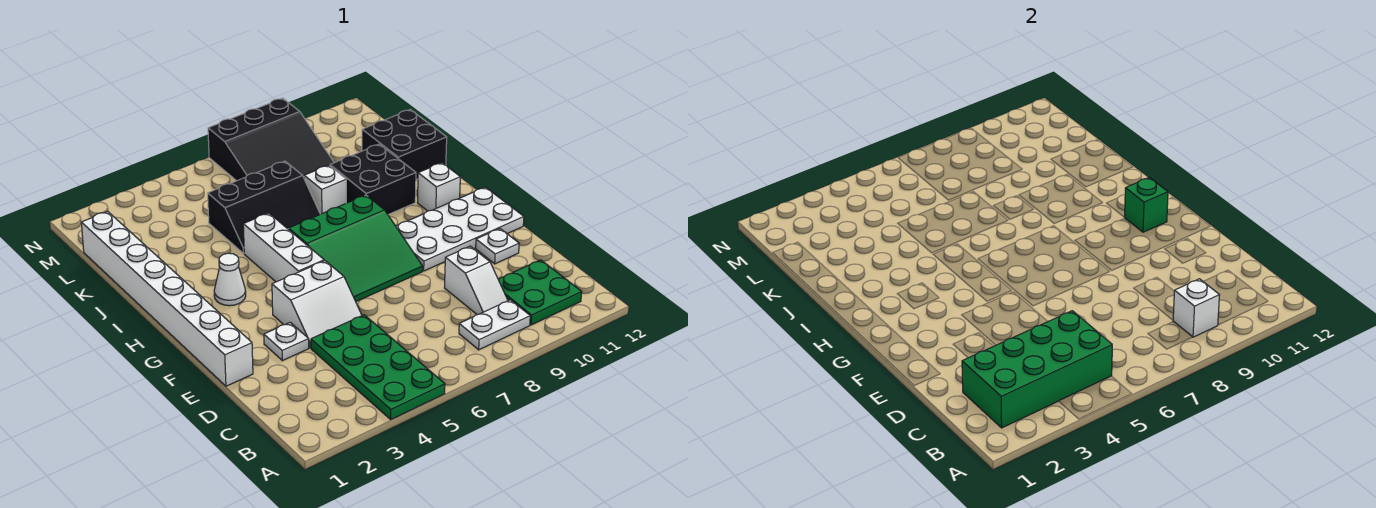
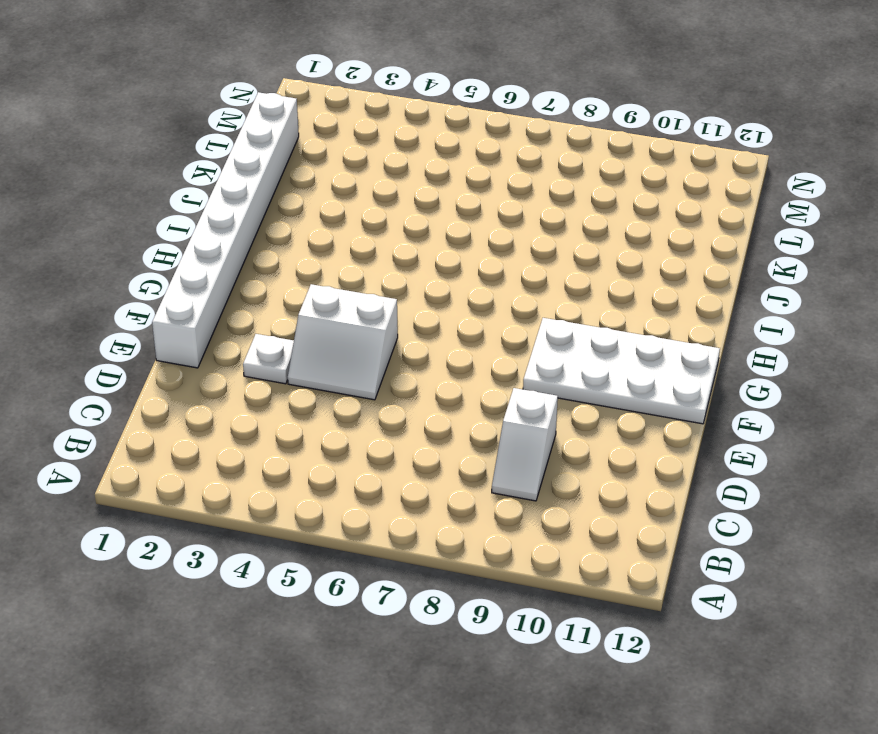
none -> green 2x4 plate [311,315,445,419]
none -> white 1x2 plate [459,300,530,350]
none -> green 2x2 plate [498,260,582,325]

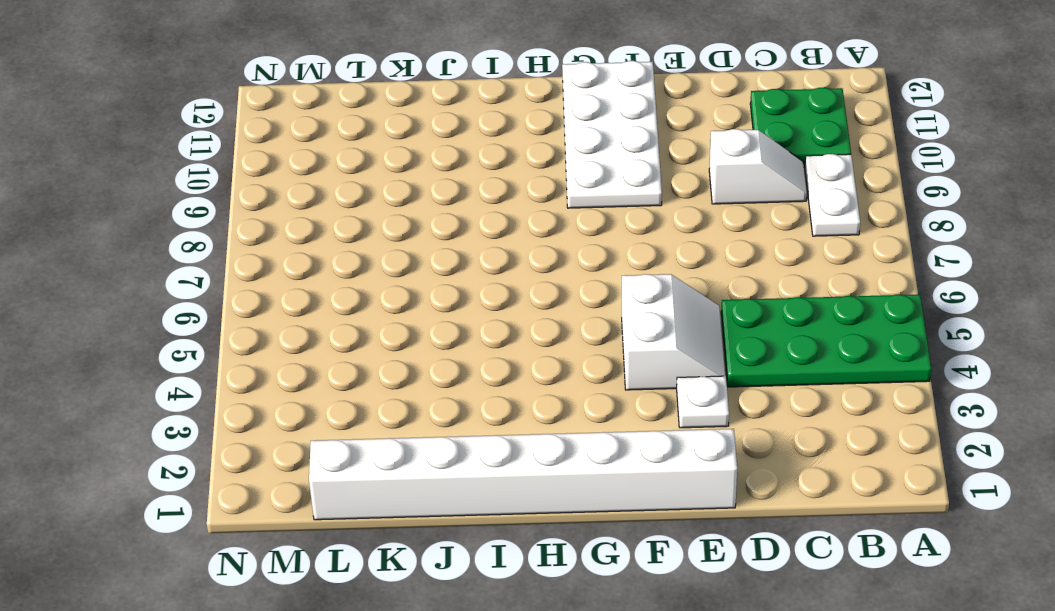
none -> white 1x1 plate [476,229,519,264]
none -> green 3x3 slope [289,195,423,302]
none -> white 1x3 brick [243,213,324,282]

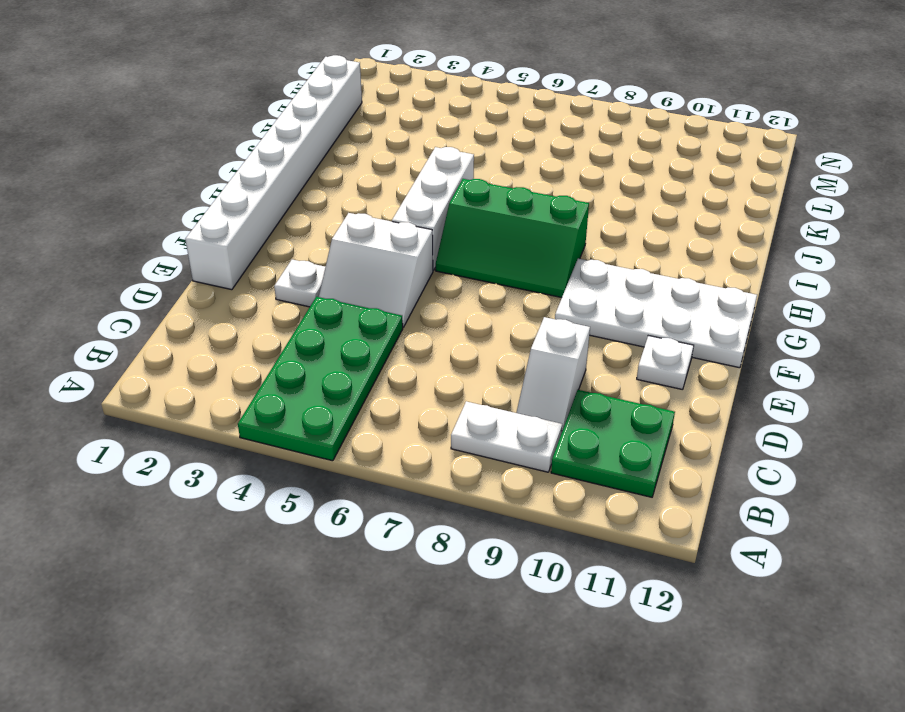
green 2x3 slope [436,179,589,298] -> green 3x3 slope [289,195,423,302]
none -> white 1x1 cone [214,253,246,306]
none -> white 1x1 brick [418,163,460,211]
none -> black 2x2 brick [330,144,416,215]

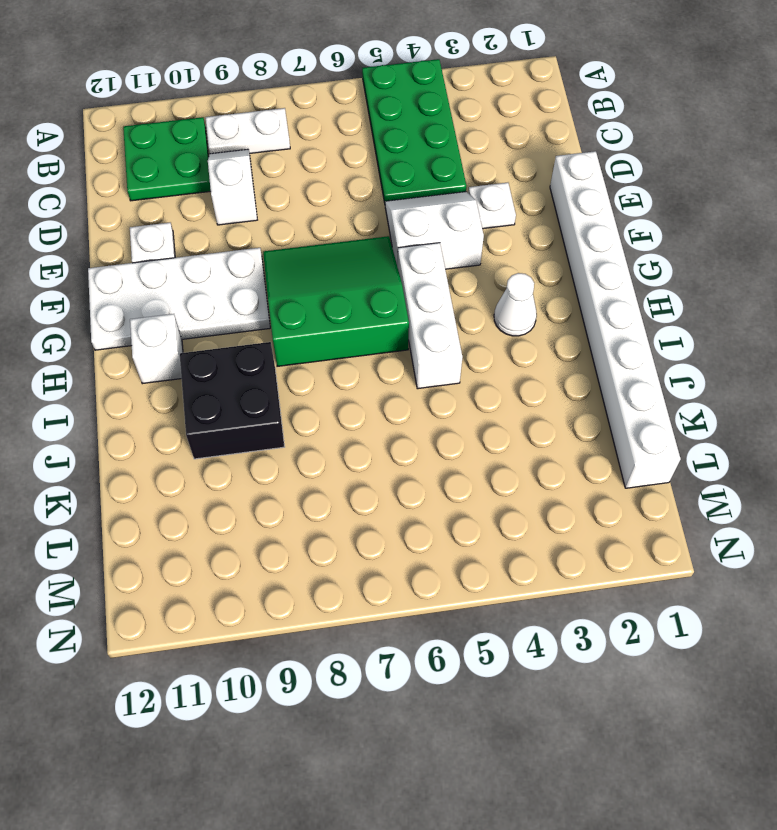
none -> black 2x3 slope [208,161,320,253]
none -> white 1x1 brick [304,165,346,214]
none -> black 2x2 brick [362,110,447,180]

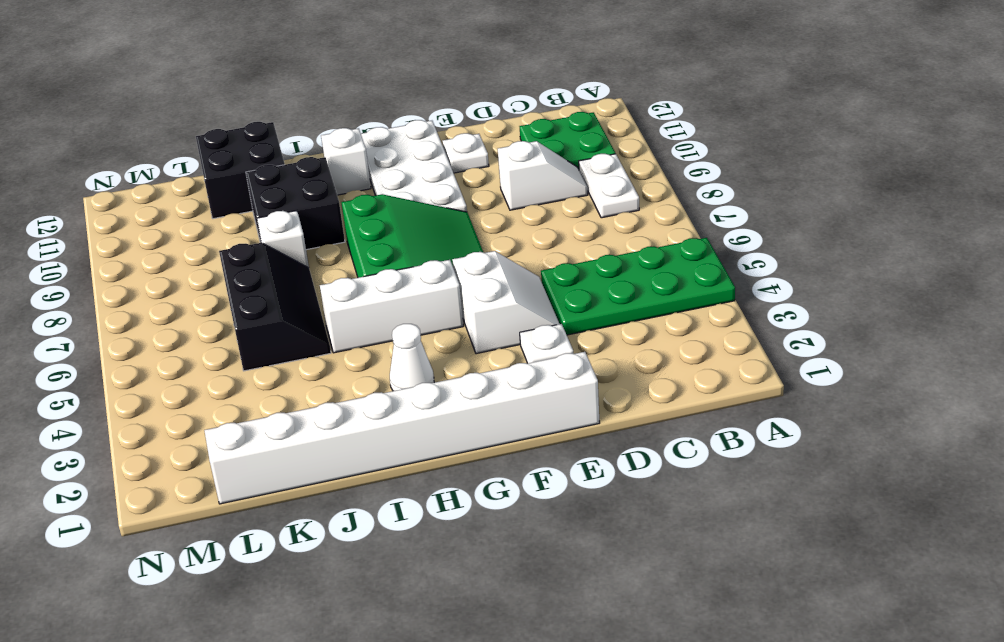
none -> black 3x3 slope [208,98,334,181]
none -> green 2x4 brick [962,311,1112,428]
none -> white 1x1 brick [1173,279,1219,337]

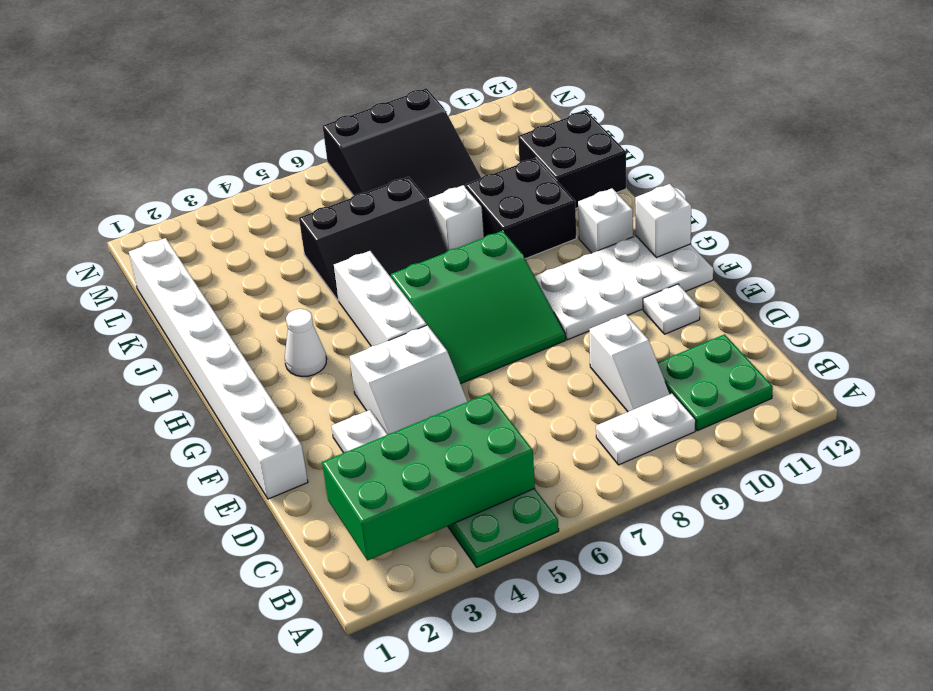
white 1x1 brick [635,184,691,258] -> white 1x1 brick moved to [1173,279,1219,337]
none -> green 1x1 brick [1124,177,1168,232]

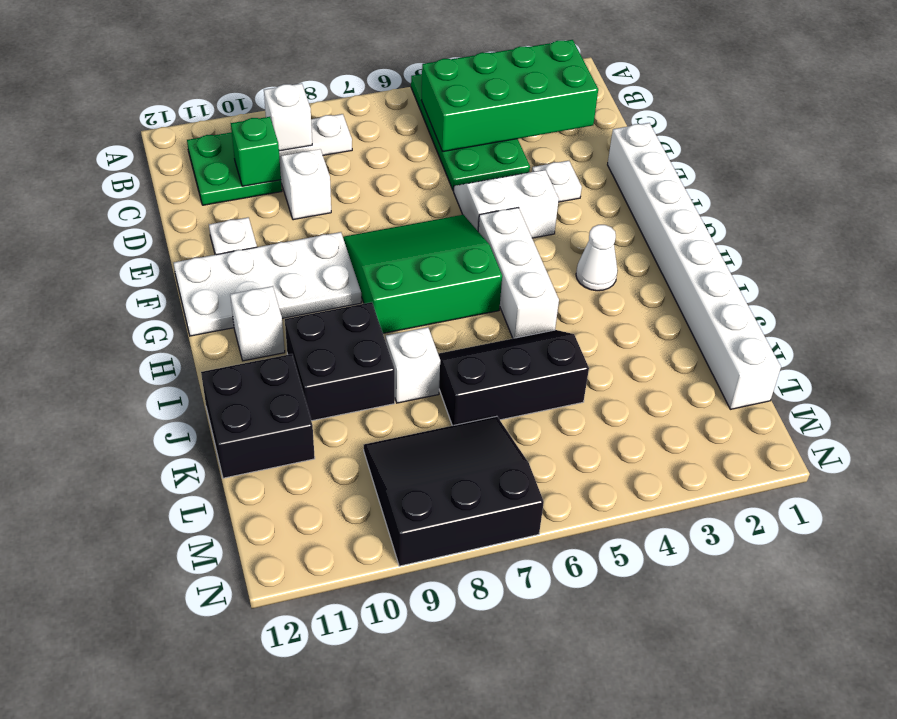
green 1x1 brick [231,117,281,186] -> green 1x1 brick moved to [1124,177,1168,232]

